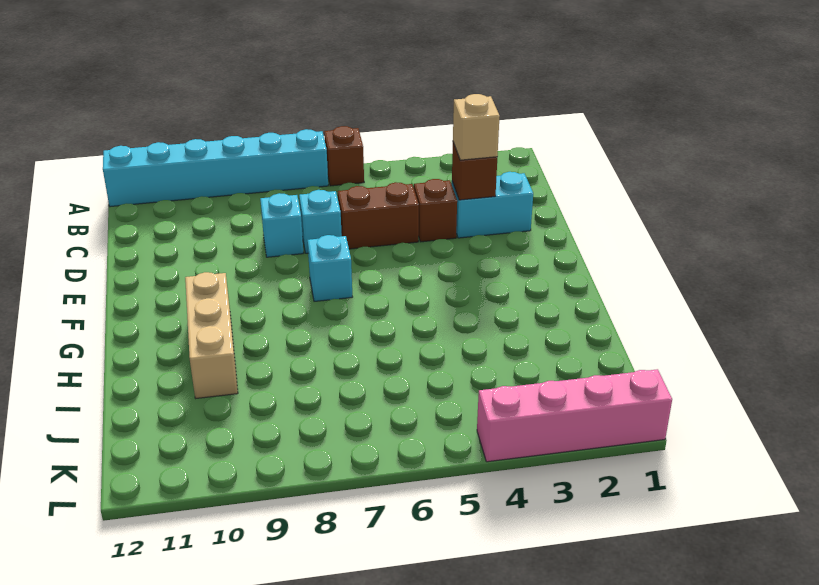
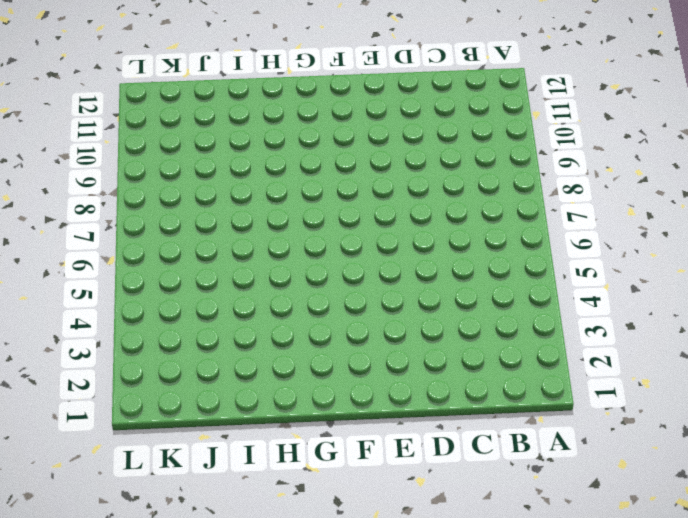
none -> brown 1x1 brick [324,126,364,186]
none -> cyan 1x6 brick [103,129,328,207]
none -> cyan 1x2 brick [452,172,533,238]

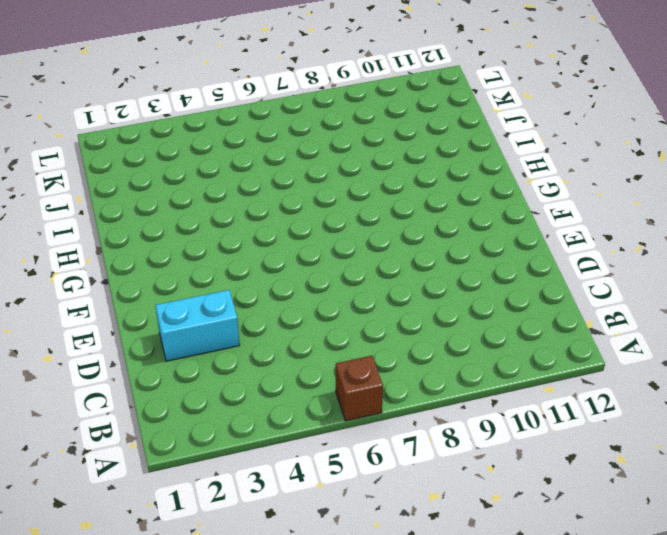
none -> cyan 1x6 brick [103,129,328,207]
none -> brown 1x1 brick [414,179,457,242]
none -> brown 1x2 brick [338,182,419,249]

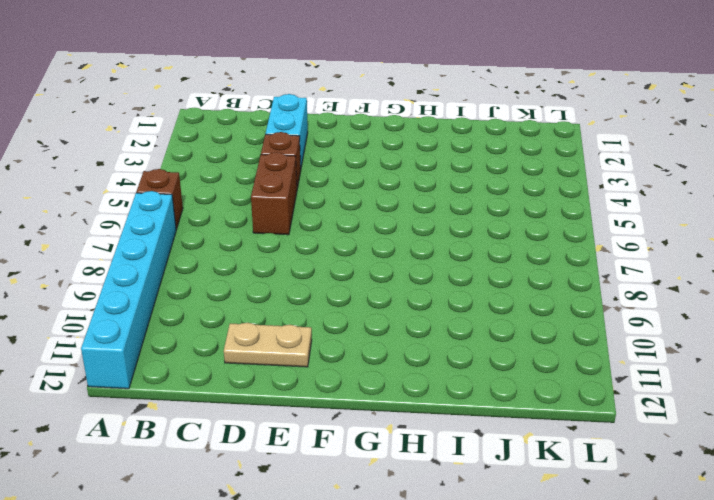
tan 1x2 plate [224,323,312,367] -> none
none -> cyan 1x1 brick [299,190,342,253]
none -> cyan 1x1 brick [260,193,303,257]
none -> cyan 1x1 brick [308,235,352,301]

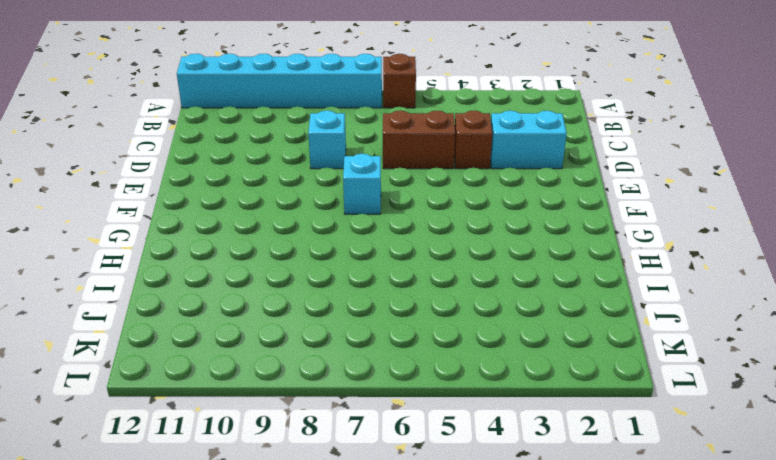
none -> cyan 1x1 brick [299,190,342,253]
none -> tan 1x3 brick [185,272,238,398]
none -> pink 1x4 brick [477,369,672,462]

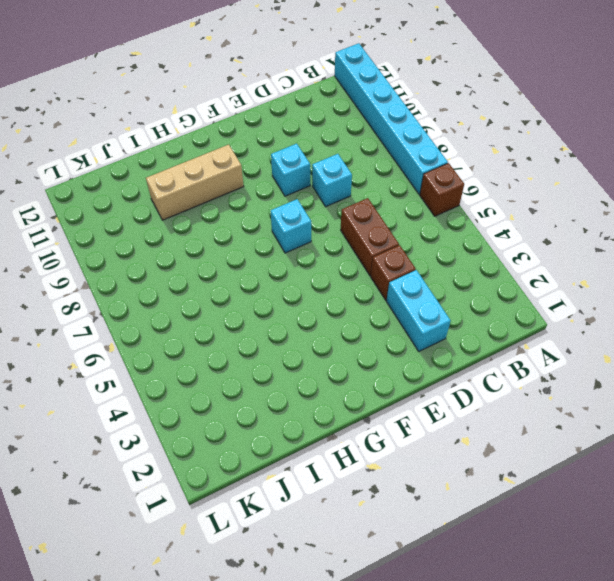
cyan 1x1 brick [271,144,310,196] -> cyan 1x1 brick moved to [299,190,342,253]
none -> pink 1x4 brick [477,369,672,462]
none -> brown 1x1 brick [452,142,497,200]
none -> tan 1x1 brick [453,94,500,160]

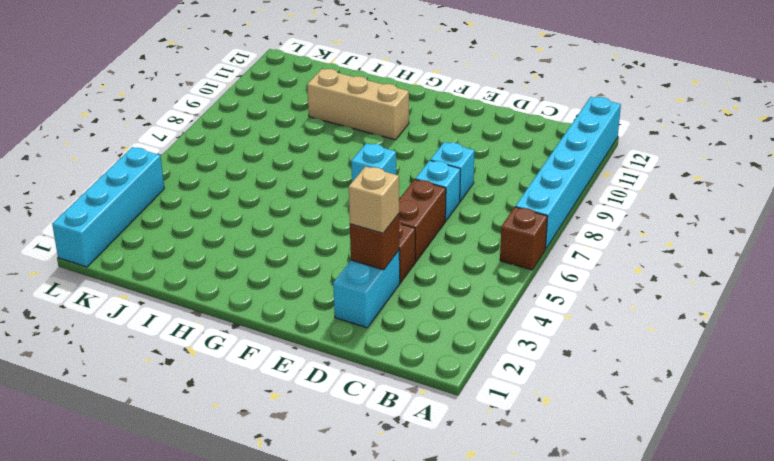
cyan 1x4 brick [52,147,164,267] -> pink 1x4 brick [477,369,672,462]

